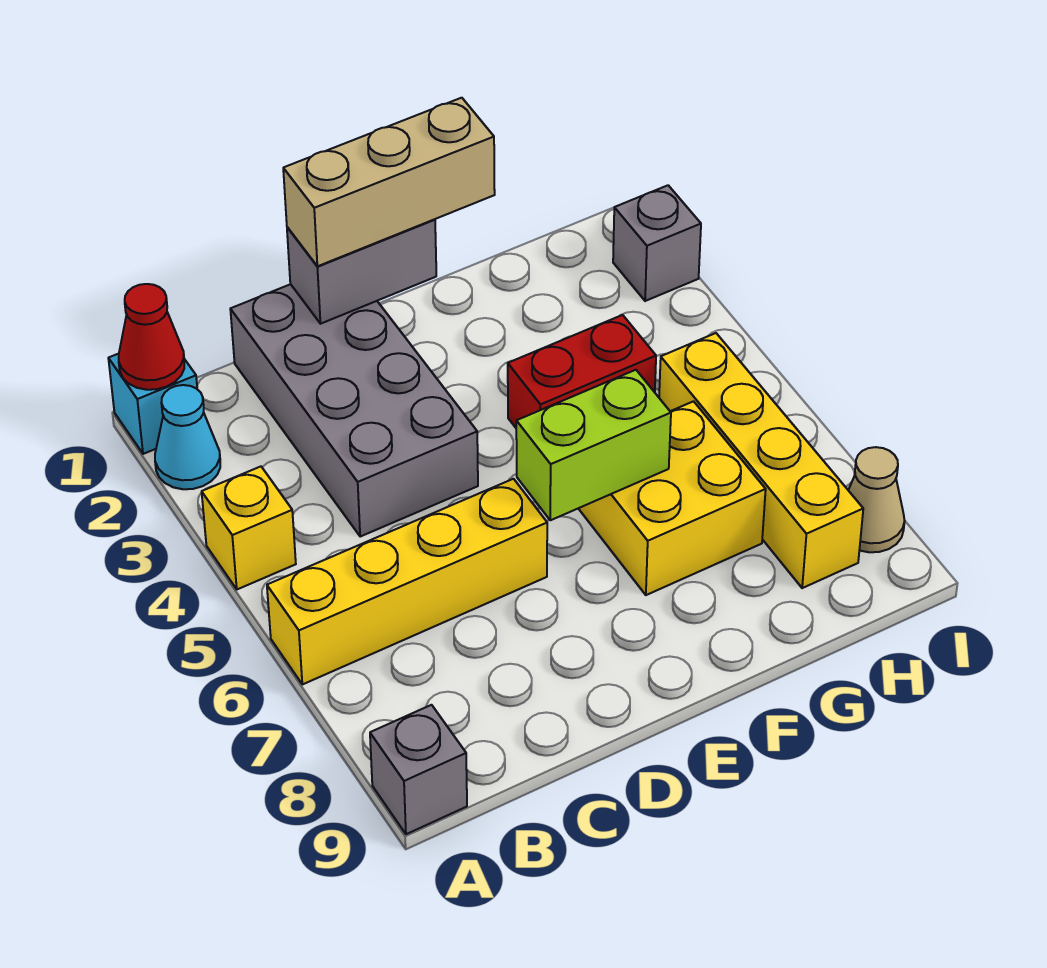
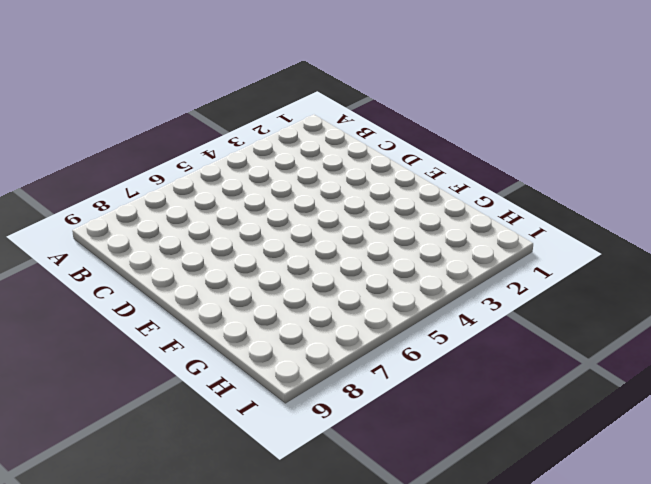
none -> cyan 1x1 brick [108,354,197,454]
none -> cyan 1x1 cone [155,385,220,489]
none -> yellow 1x1 brick [202,467,296,589]

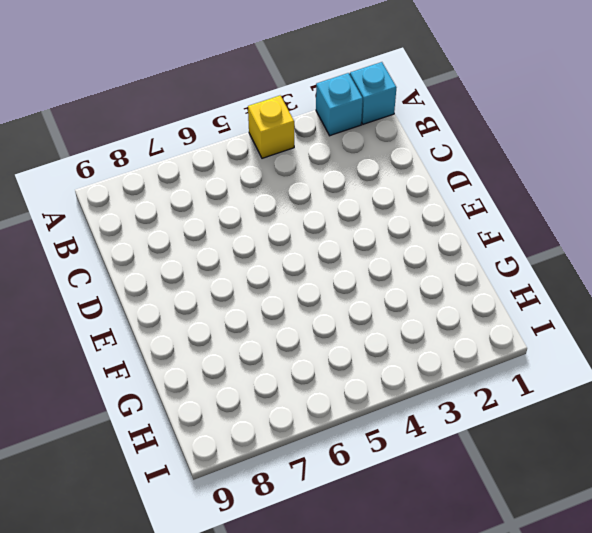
cyan 1x1 brick [316,73,363,136] -> cyan 1x1 cone [155,385,220,489]
none -> yellow 1x4 brick [267,479,547,684]
none -> grey 1x1 brick [370,705,467,834]
none -> grey 2x4 brick [230,284,478,536]

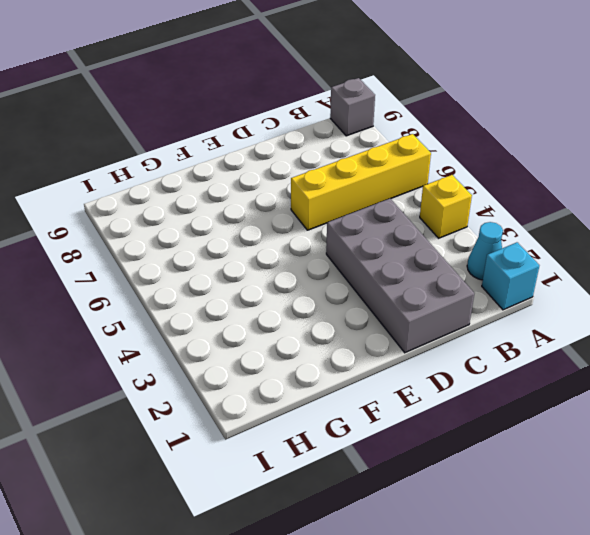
none -> red 1x2 brick [508,315,656,428]
none -> yellow 2x2 brick [578,401,766,595]
none -> yellow 1x4 brick [659,333,863,588]

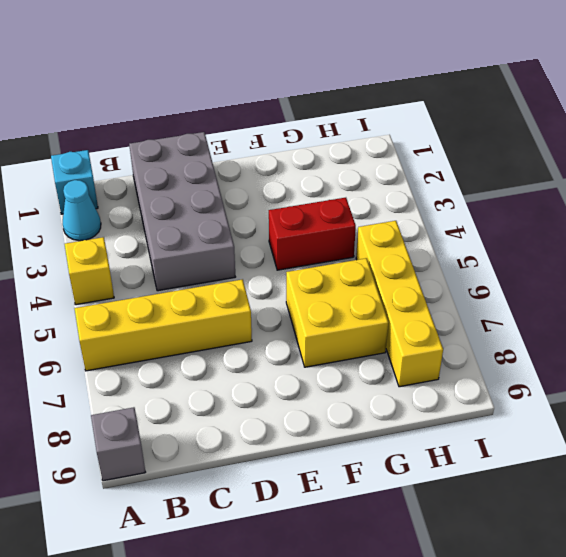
none -> grey 1x1 brick [613,185,701,301]
none -> tan 1x1 cone [848,447,905,552]
none -> red 1x1 cone [119,284,184,390]

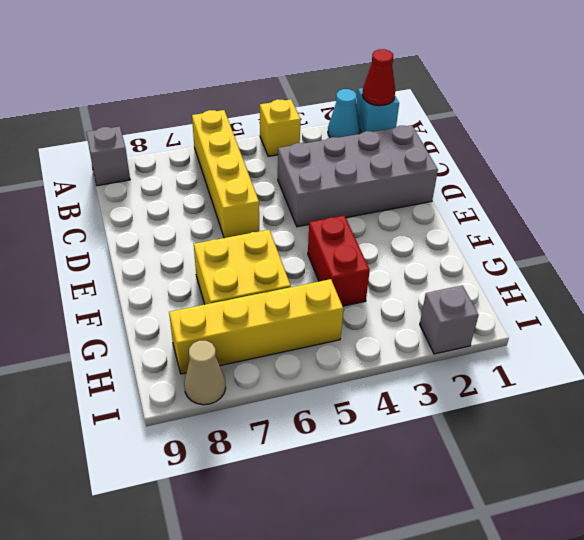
none -> grey 1x2 brick [287,219,436,324]
none -> lime 1x2 brick [516,370,671,520]
none -> tan 1x3 brick [283,98,495,266]

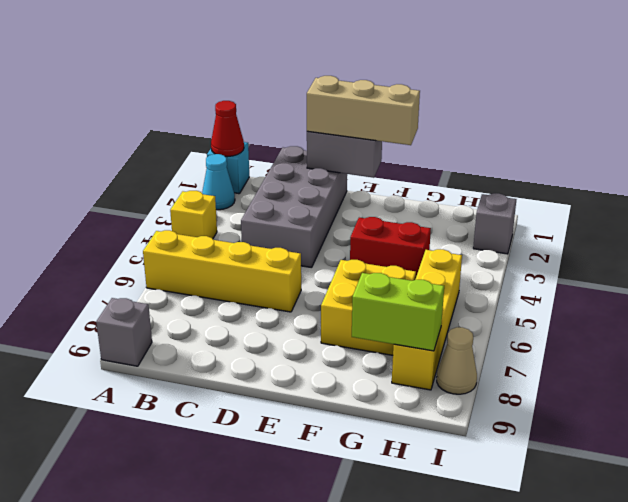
lime 1x2 brick [352,273,444,351] -> lime 1x2 brick moved to [516,370,671,520]

